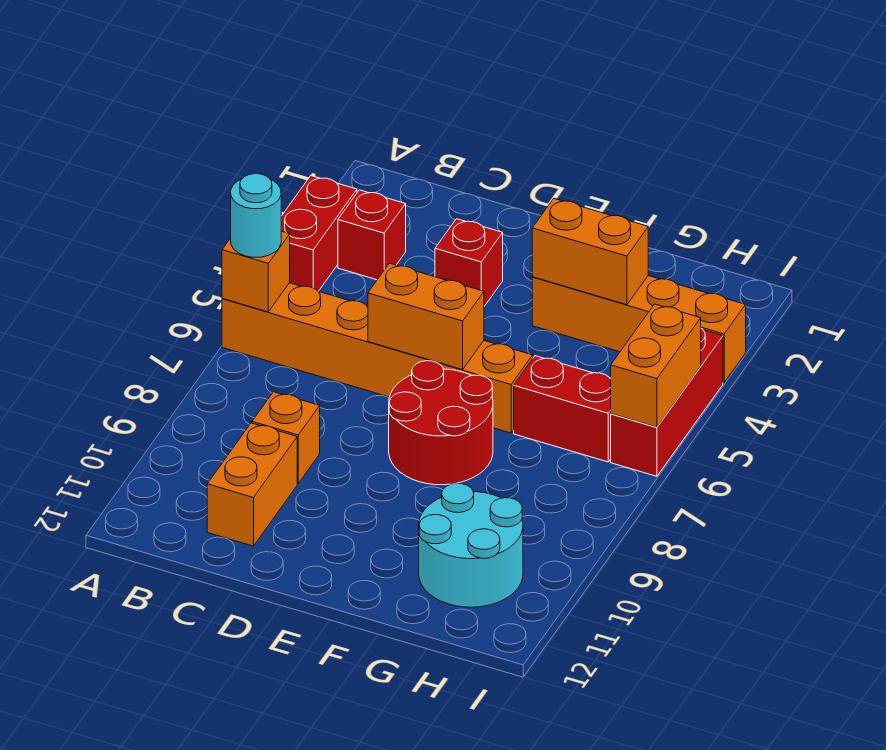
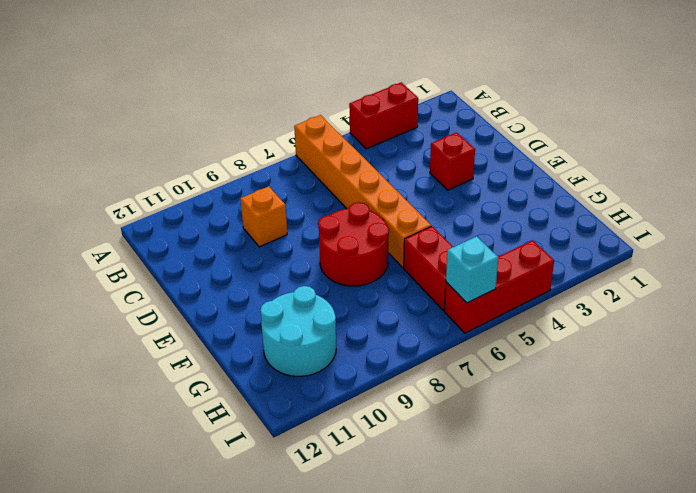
cyan 1x1 brick [446,236,498,303] -> orange 1x2 brick [611,304,701,427]
none -> red 1x1 brick [338,190,406,280]
none -> orange 1x2 brick [207,423,297,546]
none -> orange 1x4 brick [532,276,746,383]

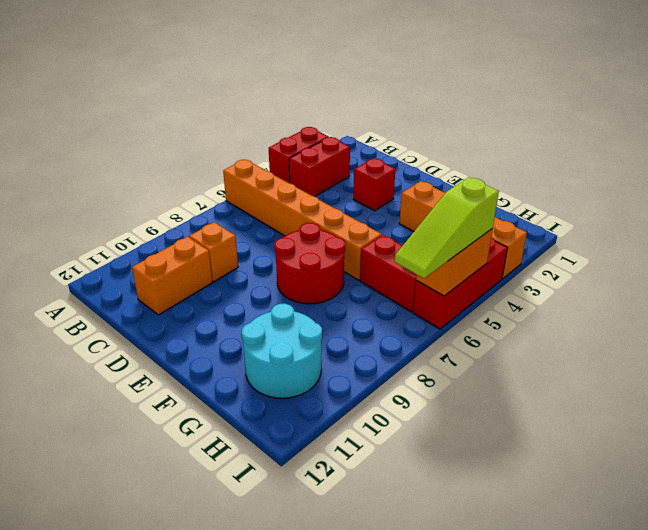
red 1x2 brick [289,137,350,196] -> red 1x1 brick [338,190,406,280]
lime 1x3 slope [395,177,499,278] -> none
none -> orange 1x1 brick [222,231,290,312]
none -> orange 1x2 brick [368,263,484,370]
none -> orange 1x2 brick [532,199,648,305]

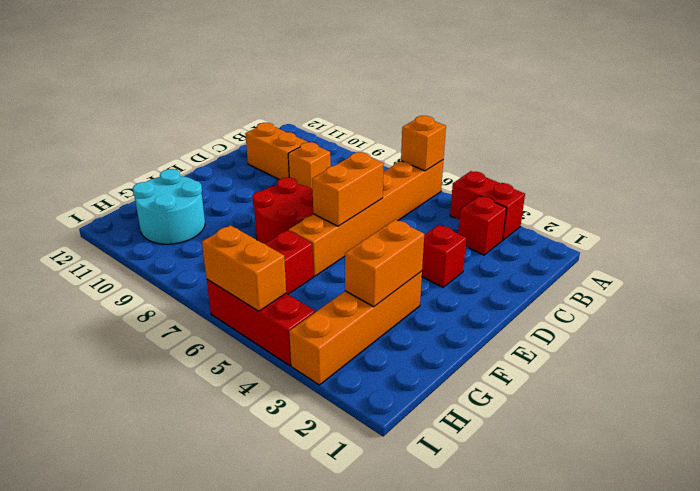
none -> cyan 1x1 round brick [231,174,281,257]

